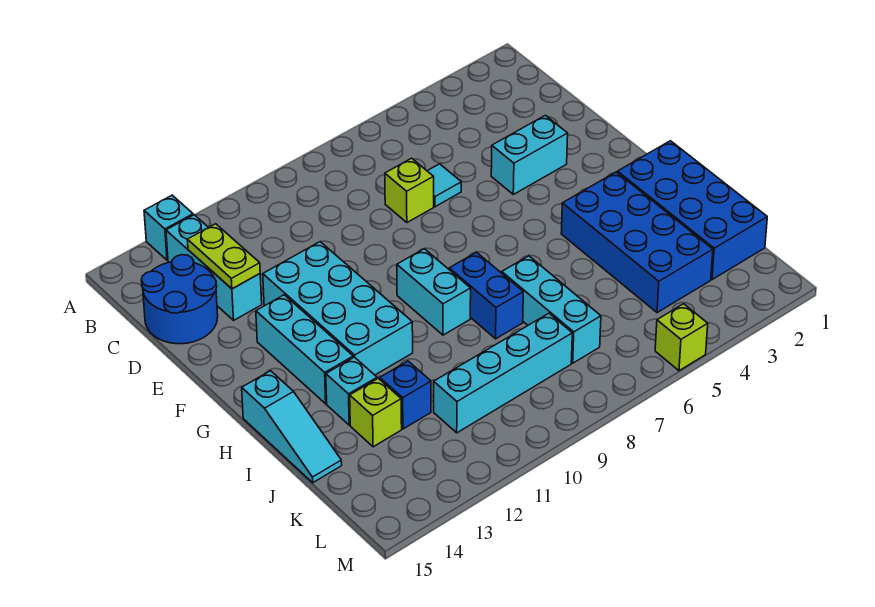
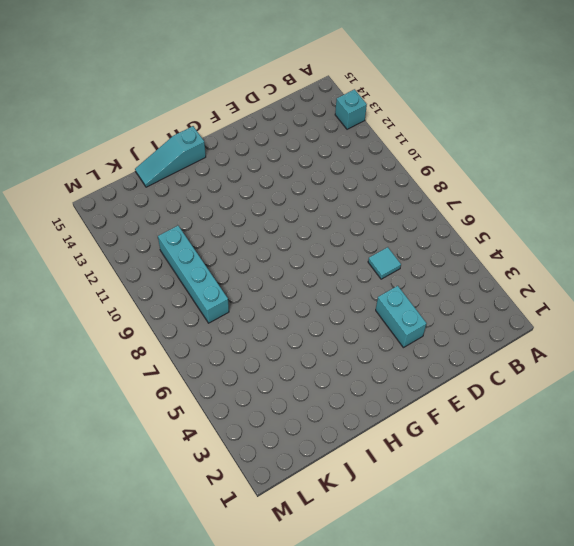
none -> cyan 1x3 brick [166,215,262,320]
none -> blue 2x2 round brick [141,255,218,344]
none -> lime 1x1 brick [385,158,434,222]

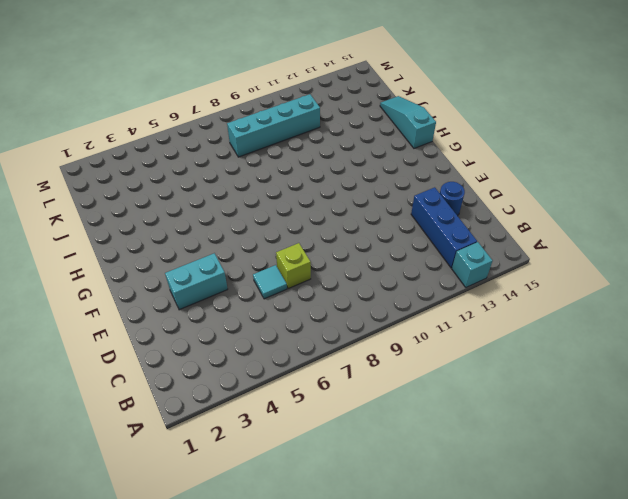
blue 1x3 brick [411,187,477,268] -> cyan 1x3 brick [166,215,262,320]
blue 1x1 round brick [440,182,465,216] -> blue 2x2 round brick [141,255,218,344]
none -> cyan 2x4 brick [263,242,413,375]
none -> cyan 1x3 brick [256,295,353,404]
none -> cyan 1x2 brick [397,249,471,335]

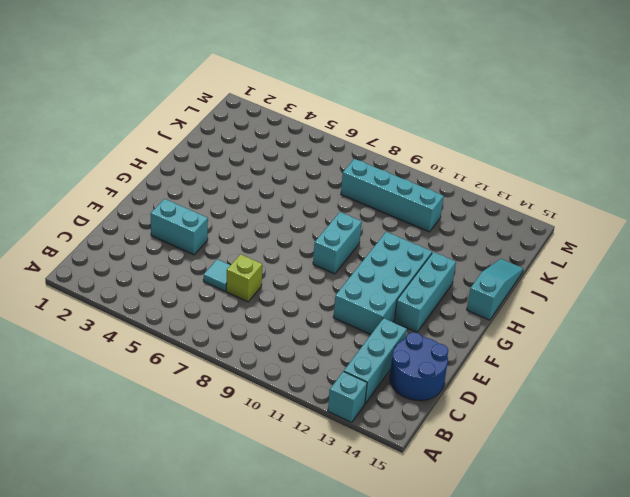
none -> blue 2x4 brick [617,141,767,280]
none -> blue 2x4 brick [561,172,713,313]
none -> blue 1x2 brick [449,252,523,339]

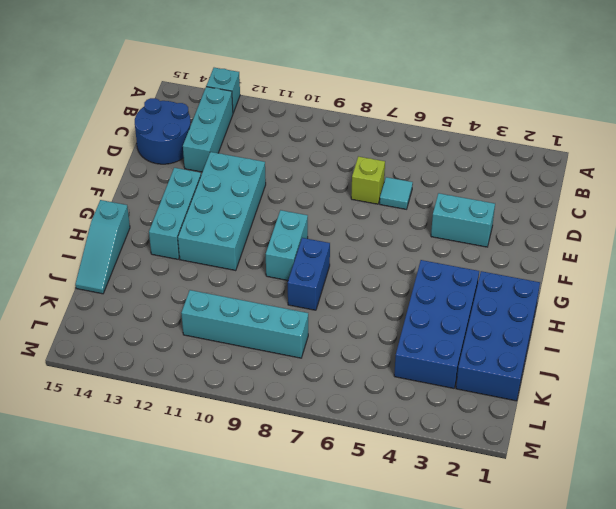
none -> cyan 1x3 brick [502,256,601,363]
none -> cyan 1x1 brick [326,357,377,425]
none -> blue 1x1 brick [380,361,431,429]

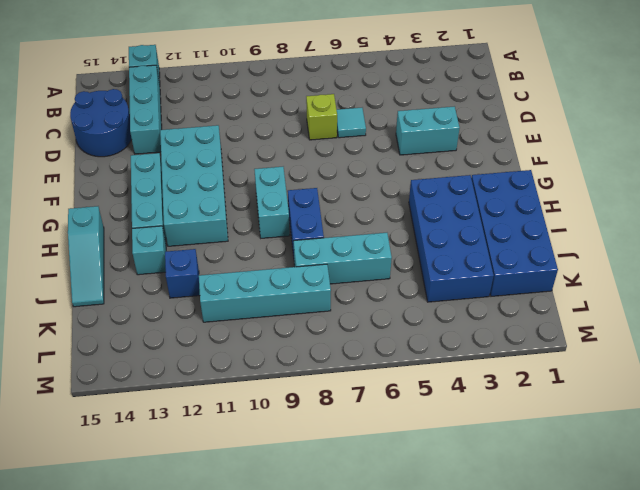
cyan 1x3 brick [294,233,392,284] -> cyan 1x3 brick turned to [502,256,601,363]
none -> lime 1x1 brick [350,378,402,447]
none -> lime 1x1 brick [655,304,708,371]
none -> lime 1x2 plate [188,224,260,289]

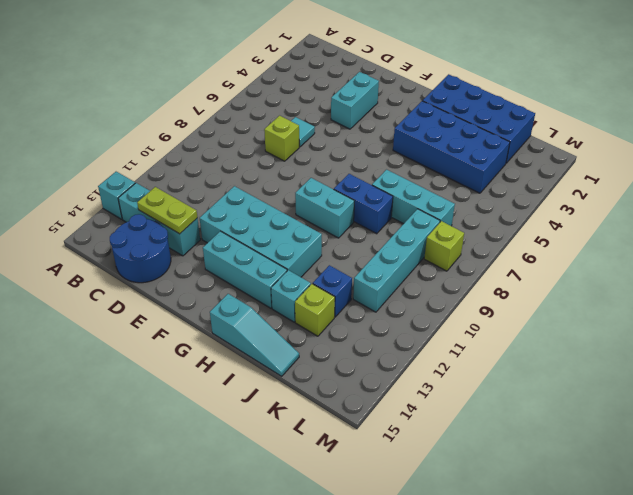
lime 1x1 brick [424,221,464,271] -> lime 1x1 brick moved to [655,304,708,371]

